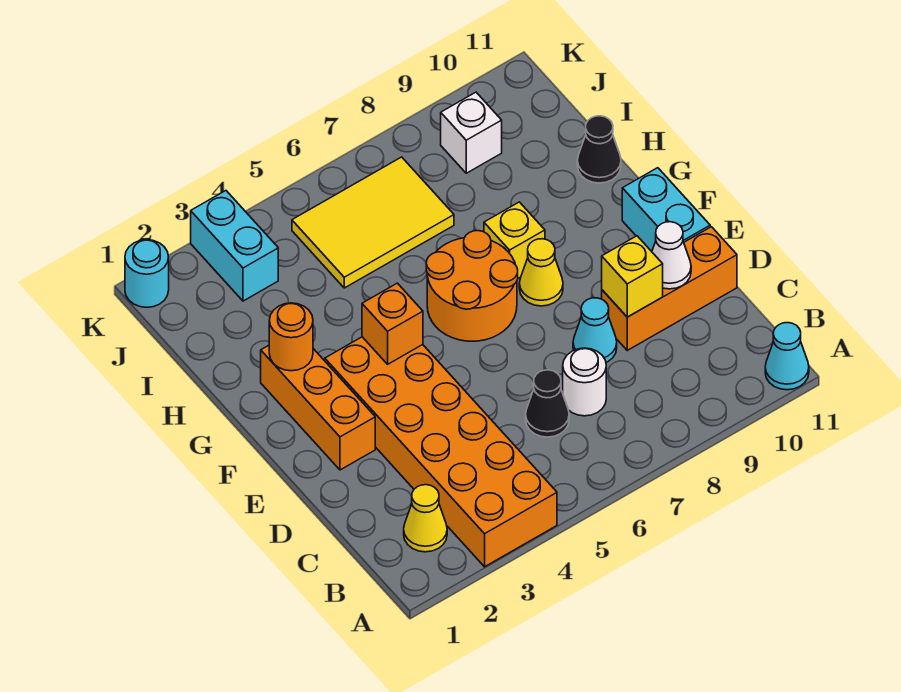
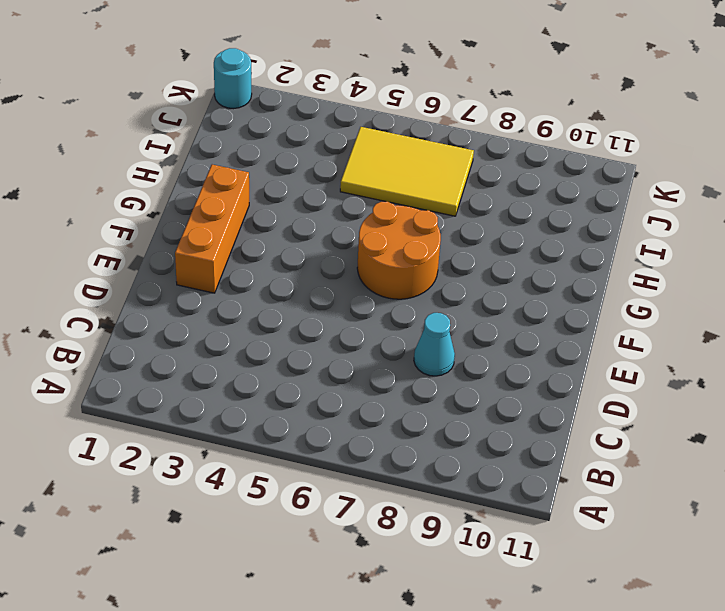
none -> orange 2x6 brick [325,337,557,567]
none -> cyan 1x1 cone [765,323,809,390]
none -> yellow 1x1 cone [404,485,447,552]

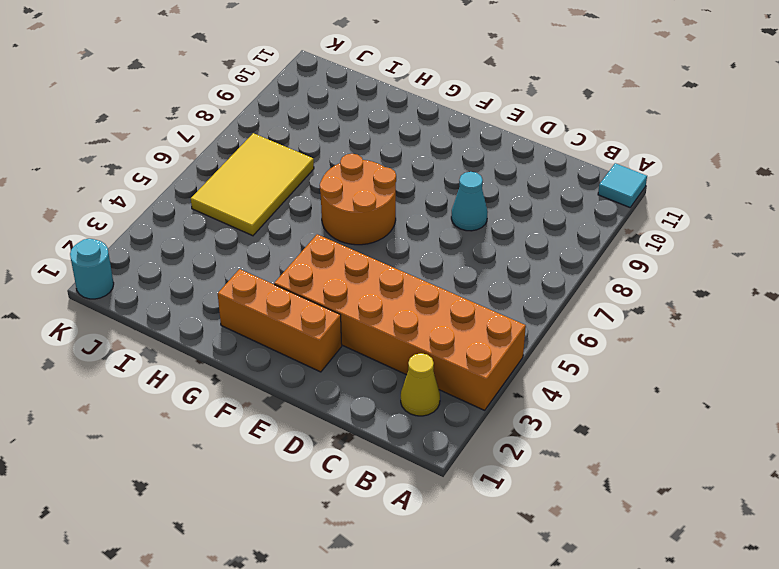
cyan 1x1 tile [598,163,647,207] -> cyan 1x1 cone [765,323,809,390]
none -> black 1x1 cone [526,370,569,437]
none -> white 1x1 round brick [563,348,606,416]
none -> orange 1x3 brick [602,227,737,350]

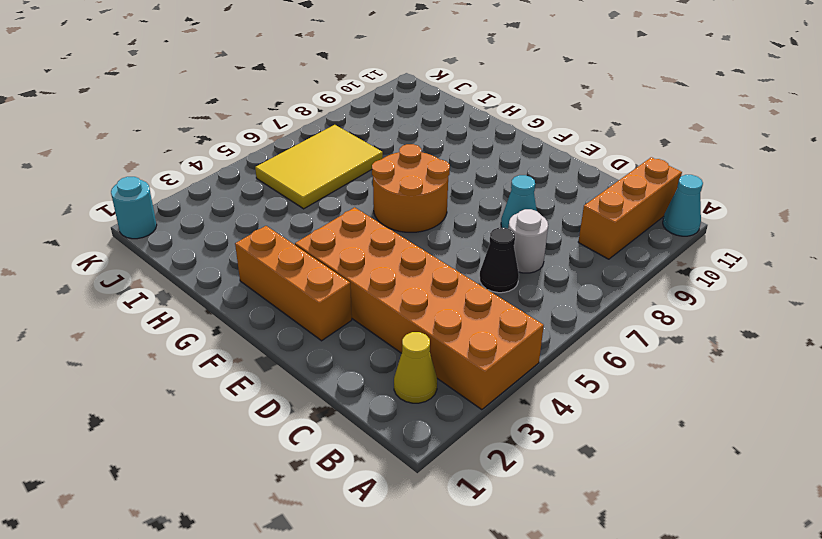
orange 1x3 brick [578,157,682,259] -> orange 1x3 brick moved to [602,227,737,350]
none -> cyan 1x2 brick [622,168,710,251]
none -> yellow 1x1 cone [519,239,563,306]
none -> yellow 1x1 brick [484,202,545,278]

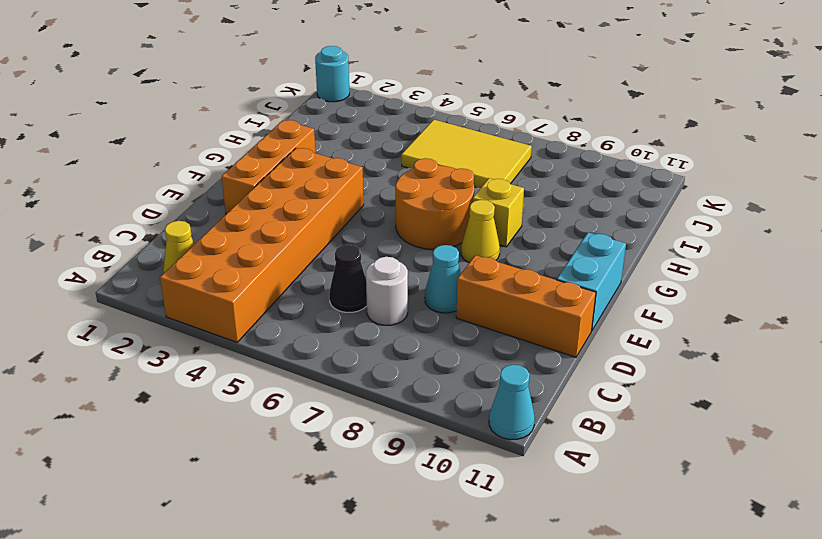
none -> black 1x1 cone [577,116,621,183]
none -> cyan 1x2 brick [191,191,278,301]
none -> white 1x1 brick [441,92,502,173]

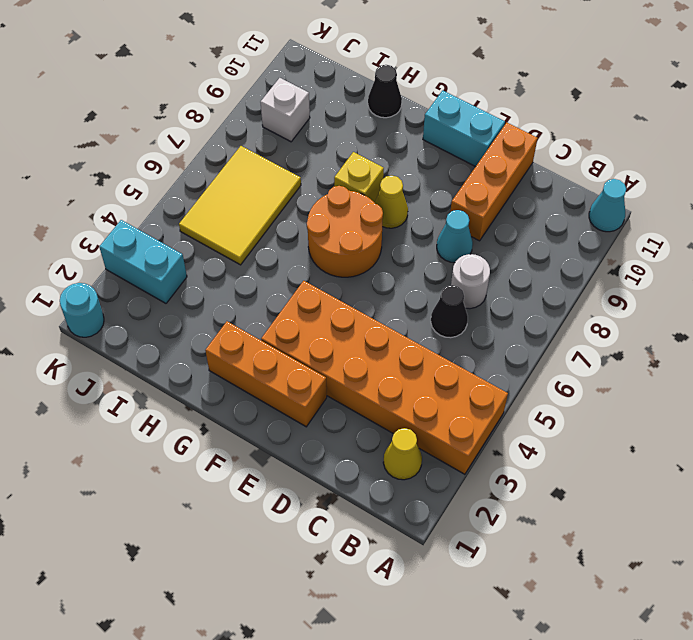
none -> yellow 1x1 brick [602,236,663,317]
none -> white 1x1 cone [652,222,691,289]
none -> orange 1x1 brick [362,283,423,364]

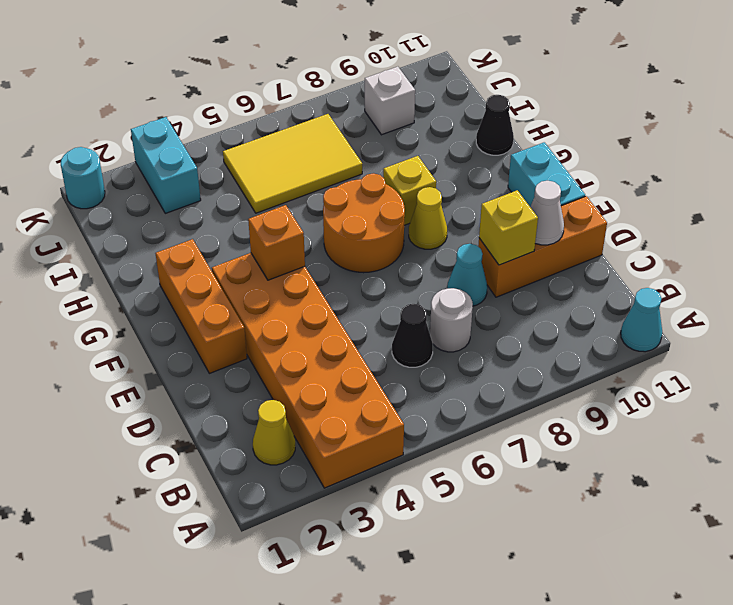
none -> orange 1x1 round brick [269,303,313,371]

